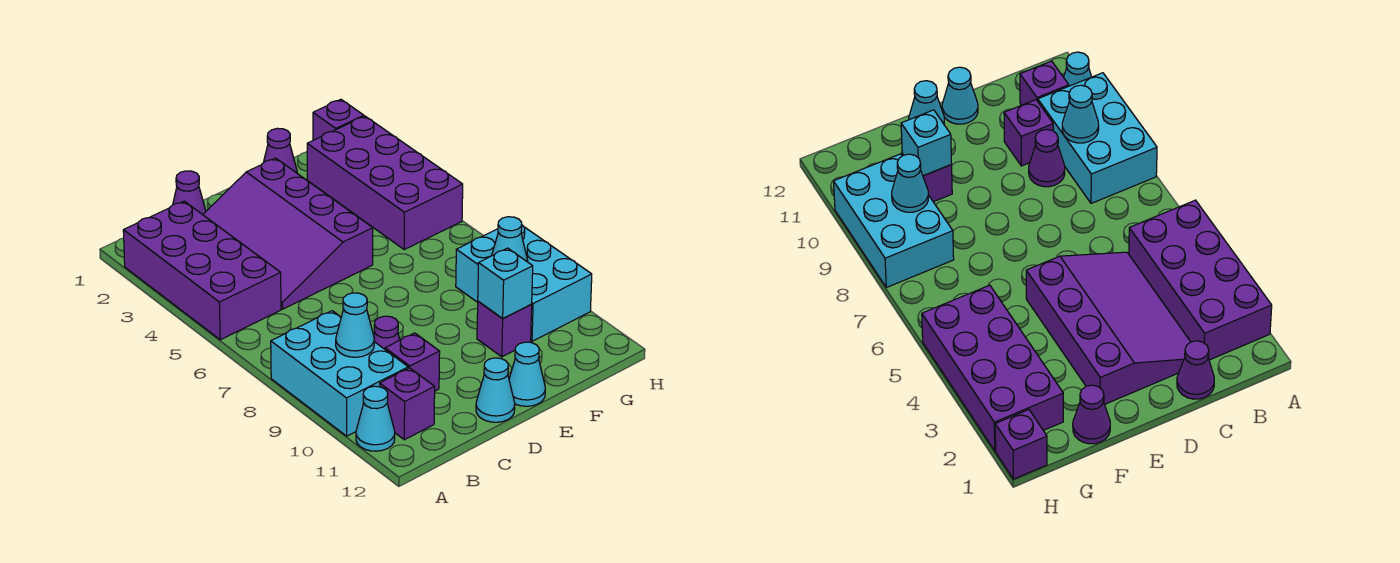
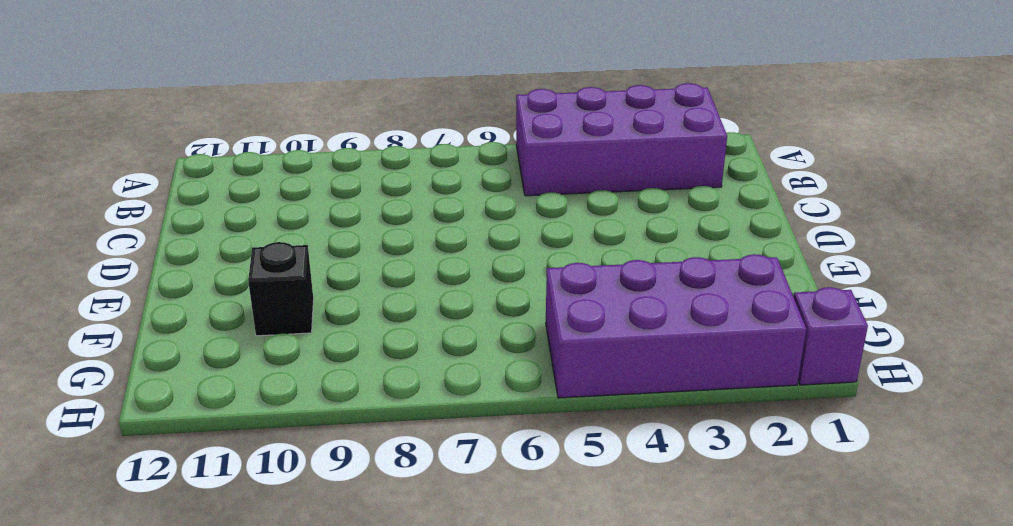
black 1x1 brick [248,242,314,336] -> purple 1x1 brick [477,301,532,357]
none -> cyan 2x3 brick [271,311,408,436]
none -> cyan 1x1 cone [356,386,395,451]
none -> purple 1x1 brick [380,368,435,440]

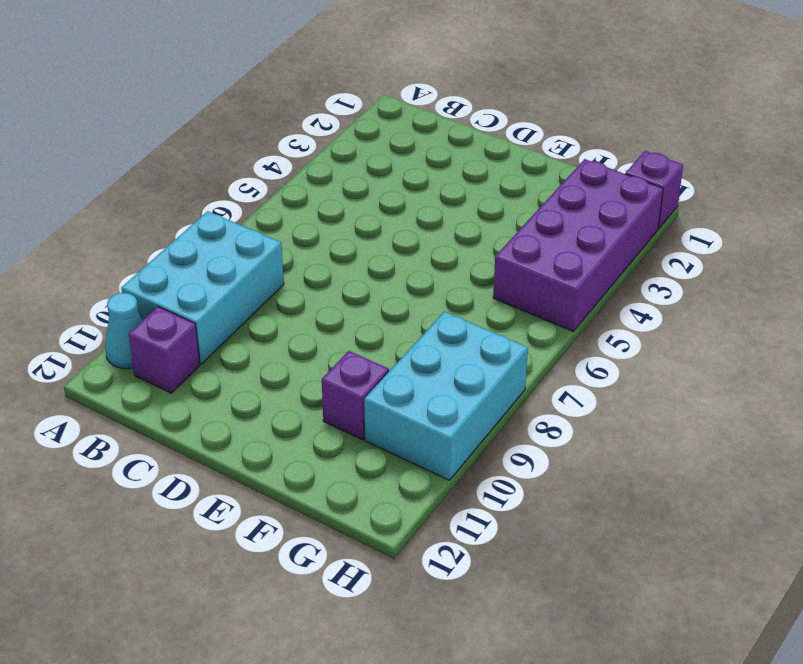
none -> purple 2x4 brick [123,201,281,340]
none -> purple 1x1 cone [173,171,206,215]
none -> purple 3x4 slope [203,158,373,309]

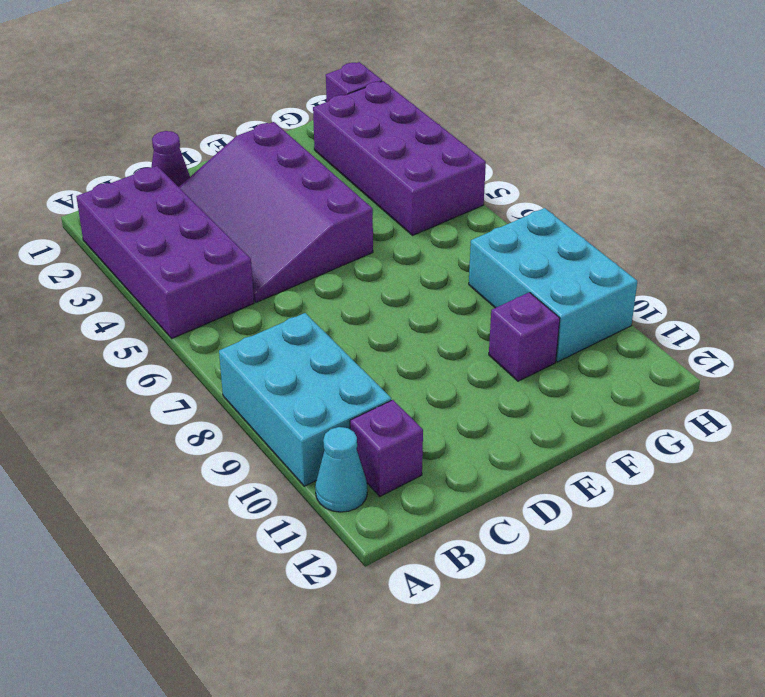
none -> purple 1x1 cone [374,316,400,349]
none -> purple 1x1 brick [385,333,440,391]
none -> cyan 1x1 cone [476,358,515,422]

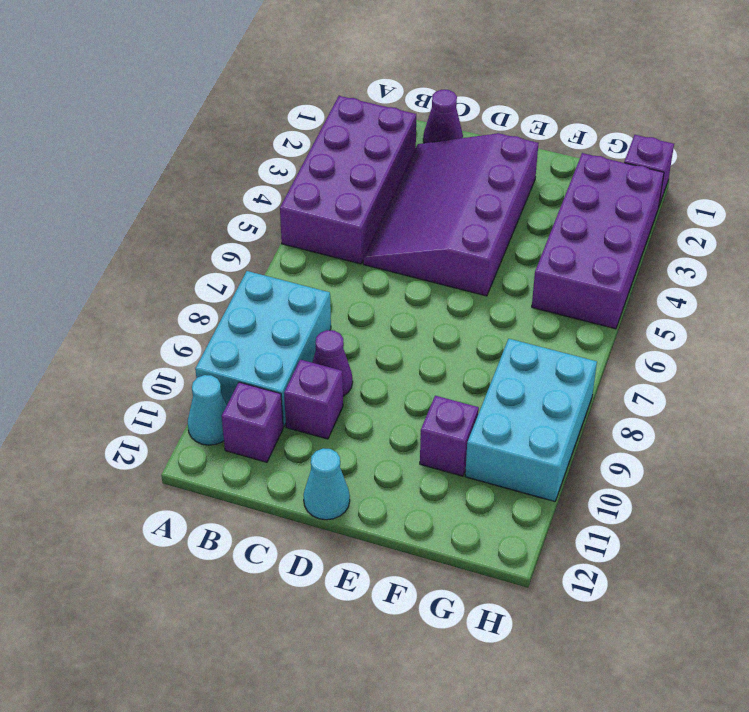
none -> cyan 1x1 cone [509,342,545,406]
none -> purple 1x1 cone [264,128,297,173]
none -> cyan 1x1 cone [336,293,374,357]

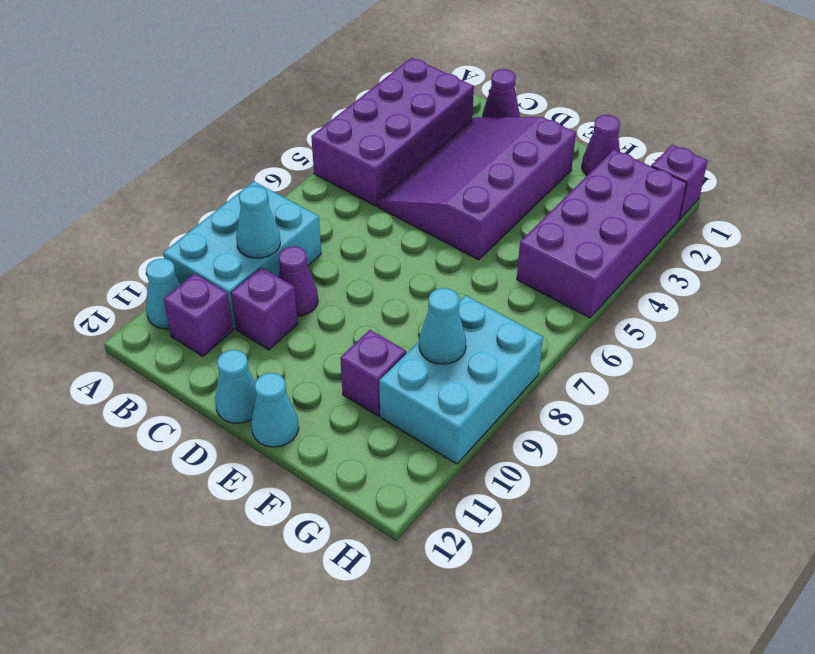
none -> cyan 1x1 brick [478,248,533,319]

